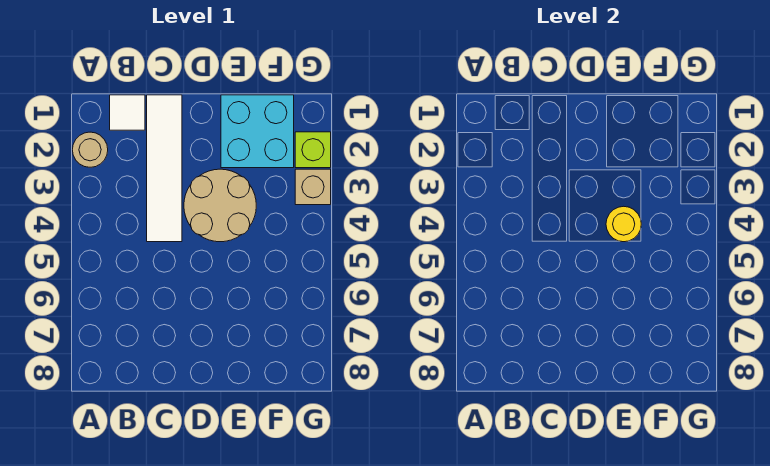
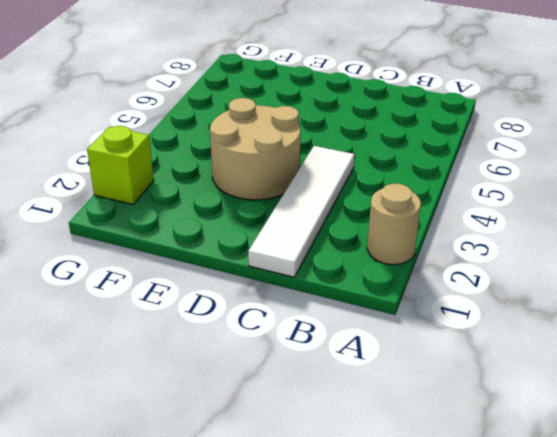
none -> white 1x1 tile [110,95,145,130]
none -> cyan 2x2 brick [221,95,294,168]

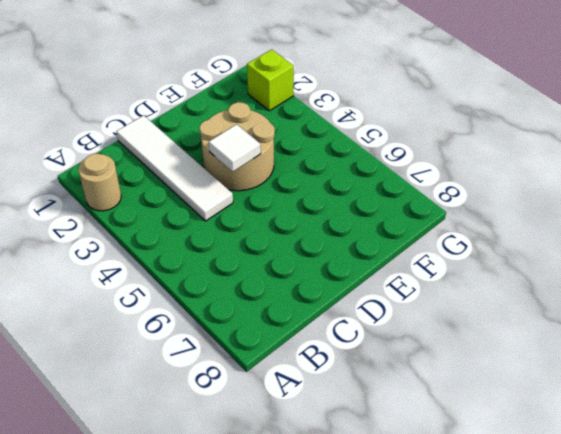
white 1x1 tile [209,124,261,172] -> white 1x1 tile moved to [110,95,145,130]
none -> cyan 2x2 brick [221,95,294,168]
none -> tan 1x1 brick [295,169,331,205]

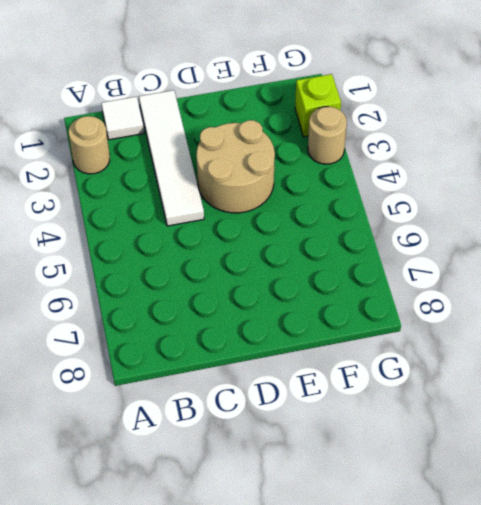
tan 1x1 round brick [308,107,347,164] -> tan 1x1 brick [295,169,331,205]
none -> cyan 2x2 brick [221,95,294,168]
none -> yellow 1x1 round brick [606,206,641,242]

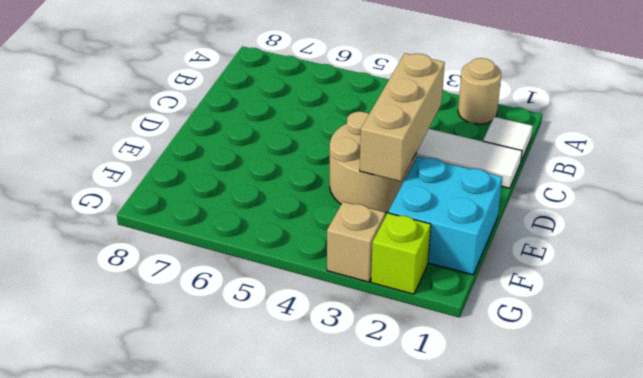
tan 1x3 brick [360,53,445,181] -> none
none -> yellow 1x1 round brick [606,206,641,242]

